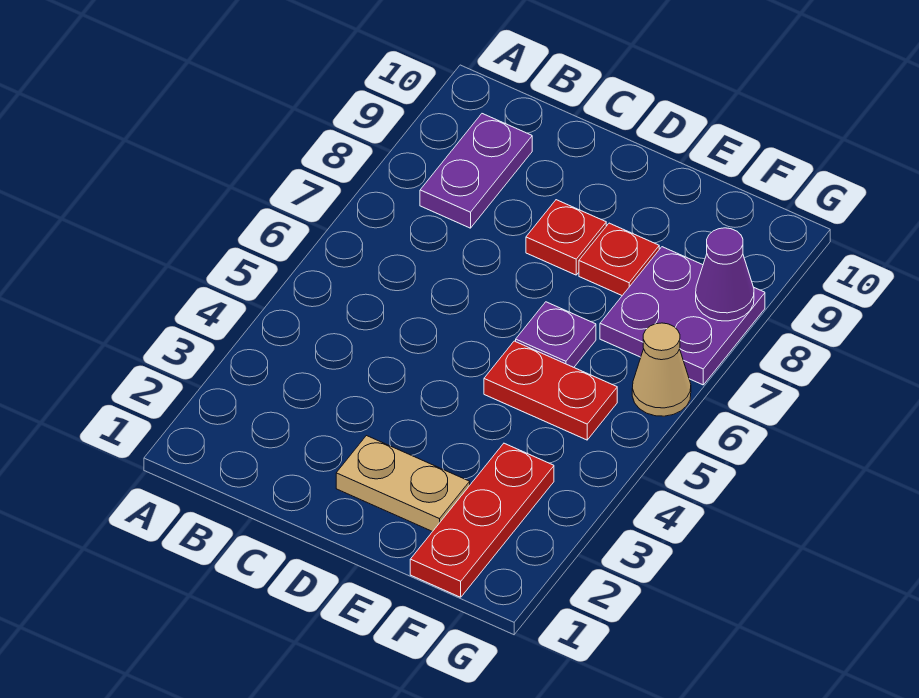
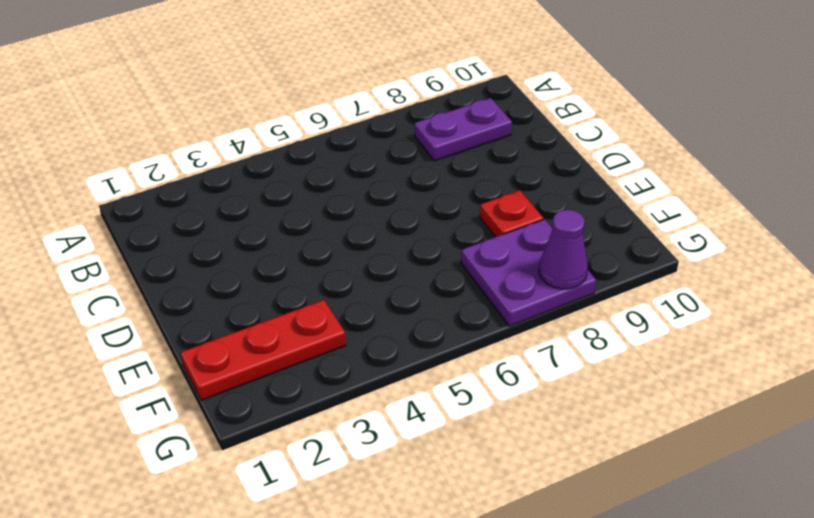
none -> tan 1x2 plate [336,436,470,532]
none -> red 1x1 plate [526,200,606,275]

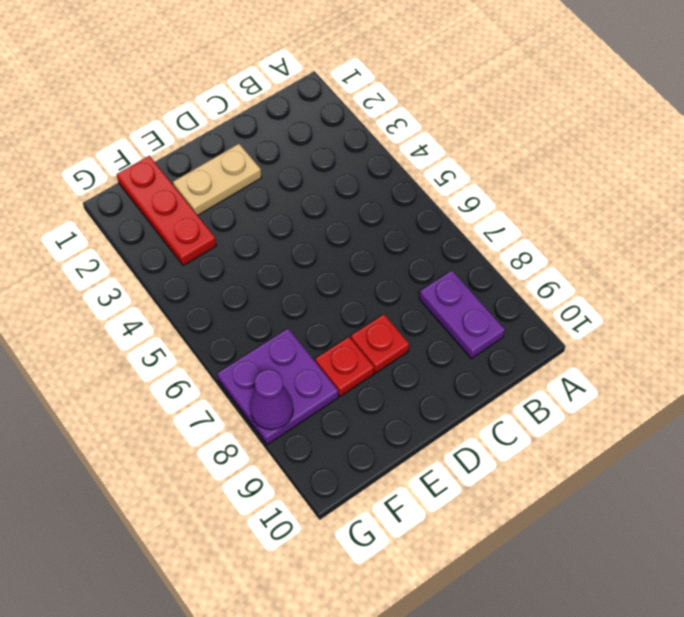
none -> red 1x2 plate [484,341,617,440]
none -> purple 1x1 plate [516,302,596,367]

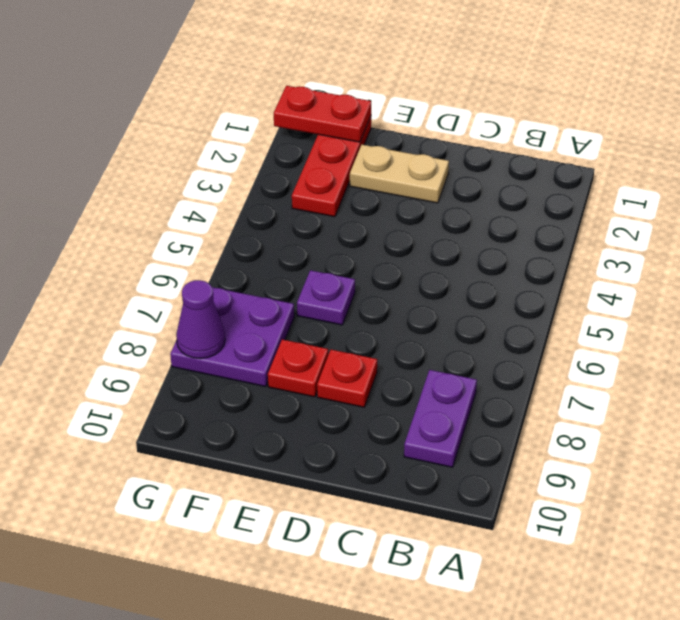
red 1x2 plate [274,86,371,142] -> red 1x2 plate moved to [484,341,617,440]
none -> tan 1x1 cone [632,323,691,416]

